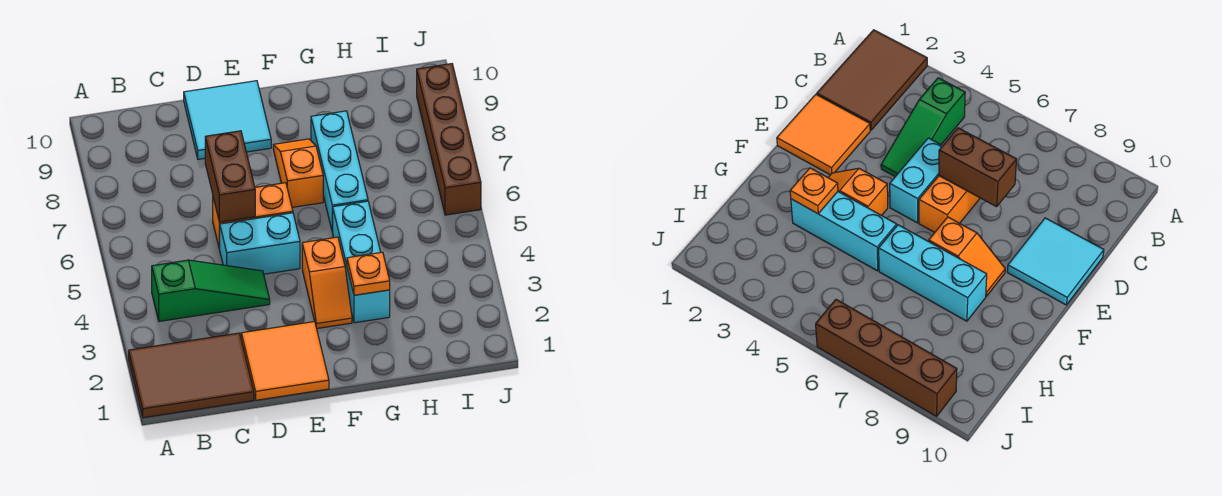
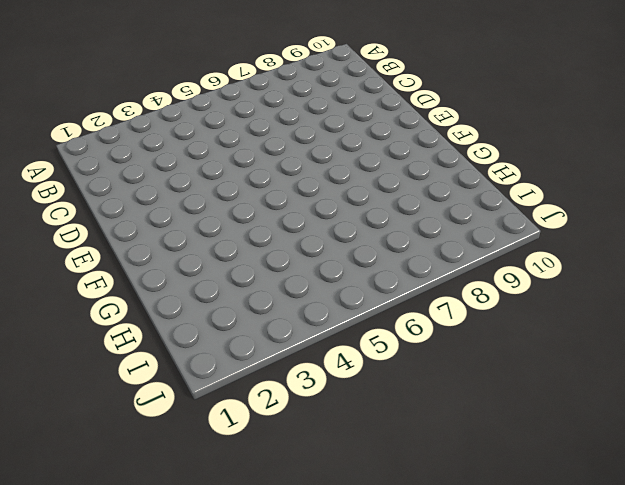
none -> brown 2x3 tile [129,333,254,418]
none -> green 1x3 slope [152,260,270,322]
none -> orange 2x2 tile [241,322,329,400]

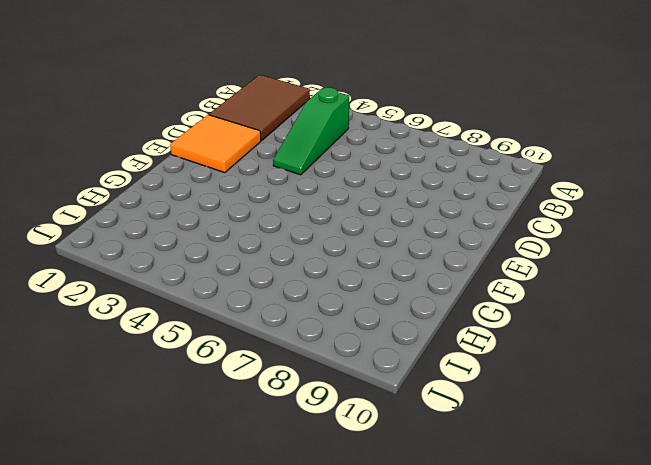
none -> cyan 1x2 brick [220,213,300,274]
none -> orange 1x2 brick [213,183,293,250]
none -> cyan 2x2 tile [184,81,271,159]

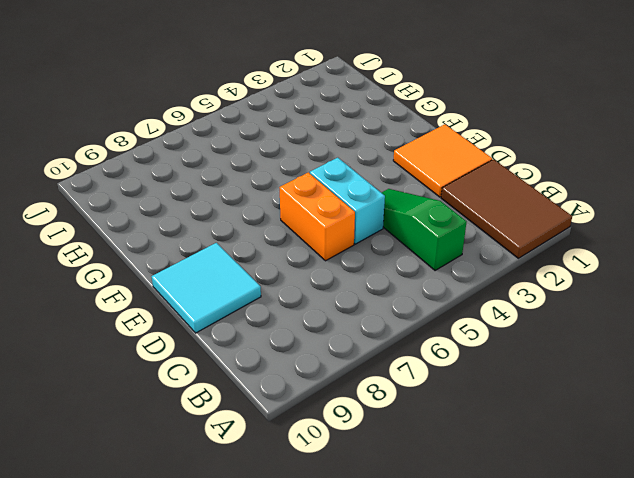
none -> orange 1x2 slope [302,237,352,328]
none -> orange 1x2 slope [273,139,323,207]
none -> cyan 1x3 brick [333,201,390,323]

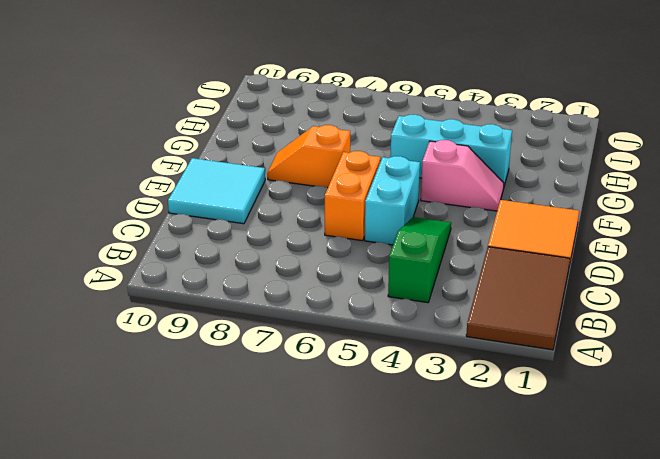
pink 1x2 slope [421,140,504,211] -> orange 1x2 slope [302,237,352,328]
none -> cyan 1x3 brick [311,111,368,232]
none -> brown 1x4 brick [417,64,481,215]
none -> brown 1x2 brick [205,131,255,222]

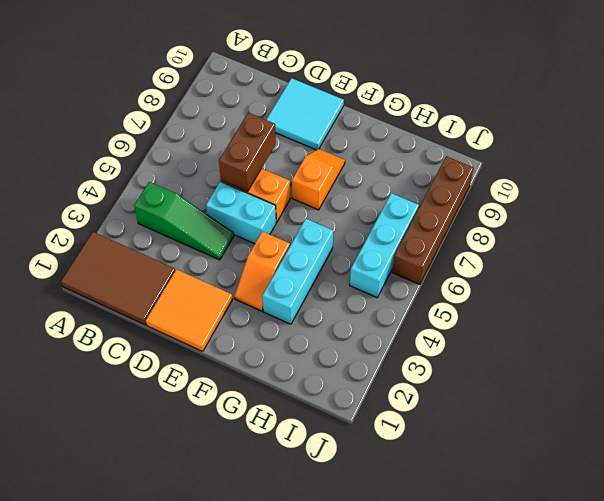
cyan 1x3 brick [350,193,419,298] -> cyan 1x3 brick moved to [311,111,368,232]
none -> orange 1x1 plate [347,252,390,295]

